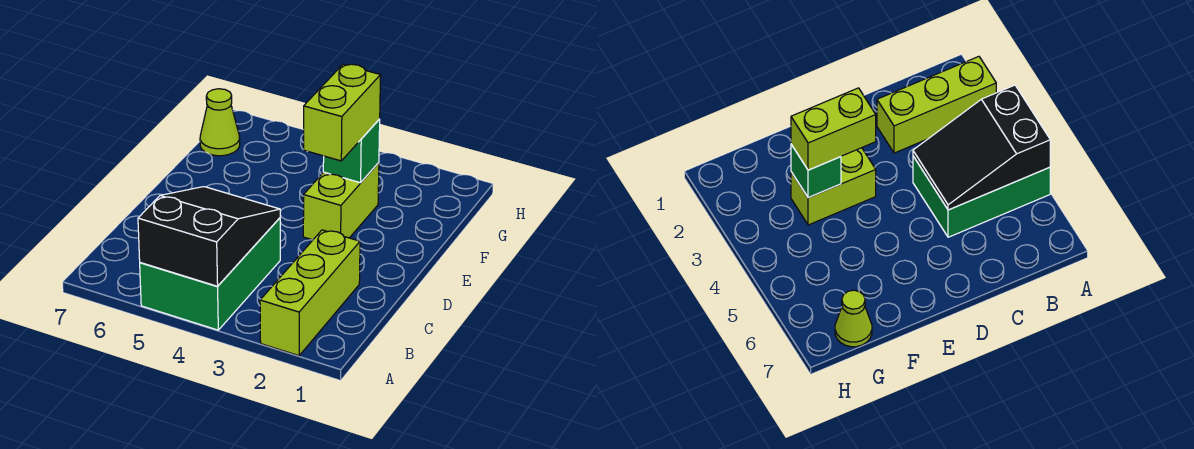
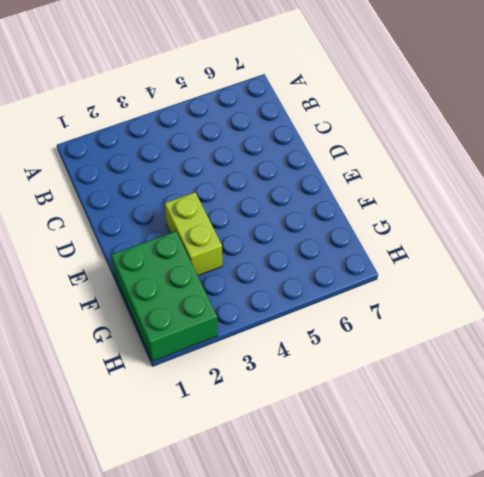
green 2x3 brick [111,231,218,361] -> green 2x3 brick moved to [140,218,280,330]
none -> lime 1x3 brick [260,230,360,356]
none -> lime 1x1 cone [200,89,240,156]

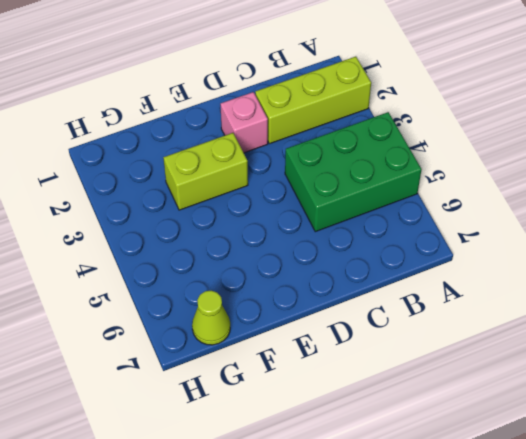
pink 1x1 brick [220,92,268,153] -> none
none -> black 2x3 slope [138,187,280,286]
none -> green 1x1 brick [323,119,380,183]

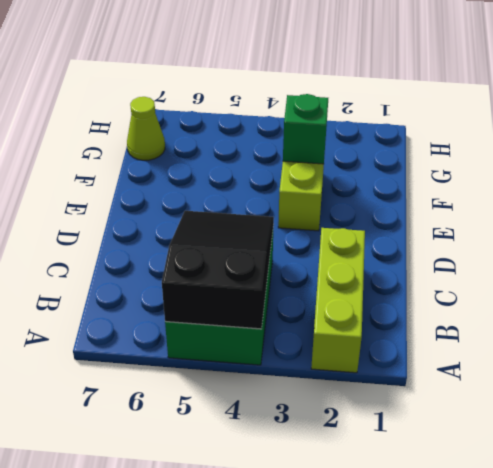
none -> lime 1x2 brick [304,64,381,161]

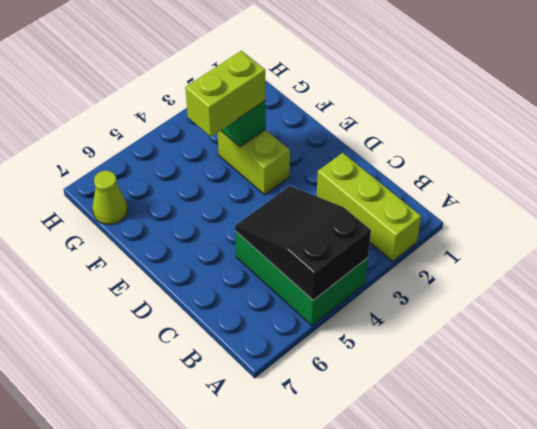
lime 1x2 brick [185,51,265,137] -> lime 1x2 brick turned to [304,64,381,161]

